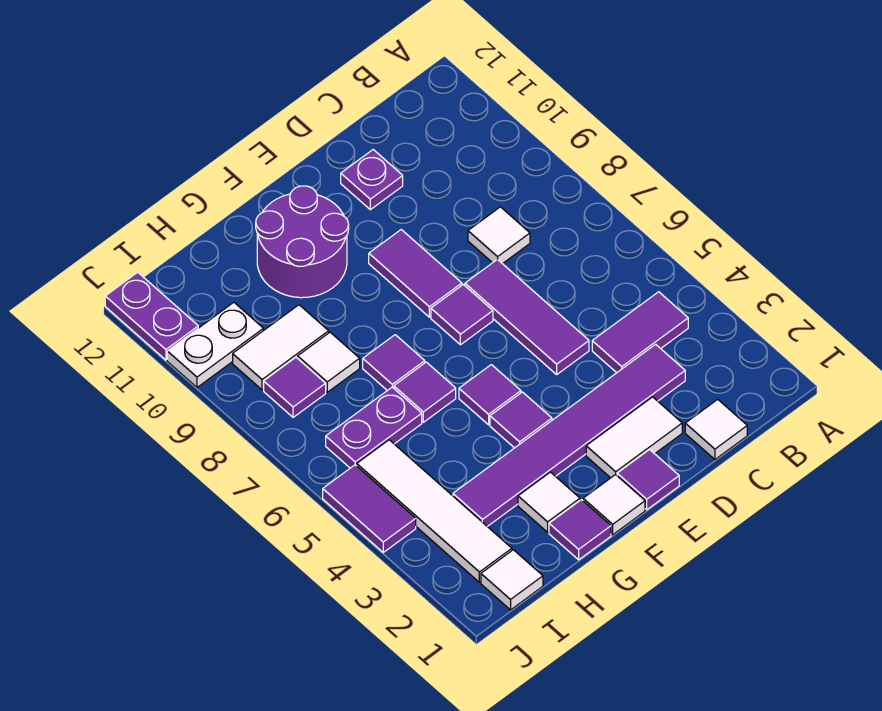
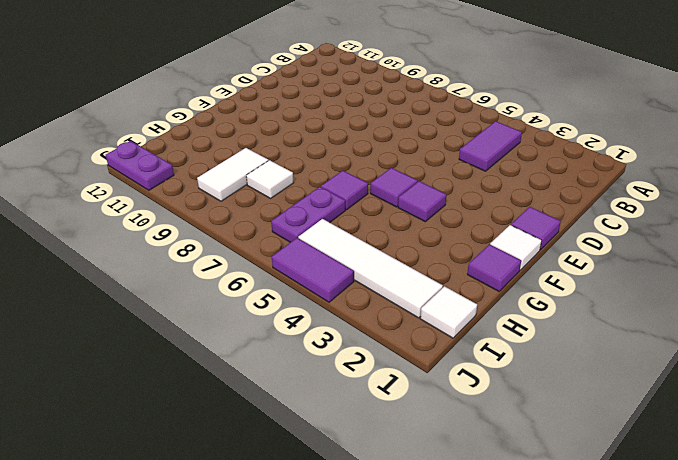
none -> white 1x1 tile [685,399,747,459]
none -> purple 1x6 tile [453,344,685,526]
none -> white 1x1 tile [468,207,530,264]

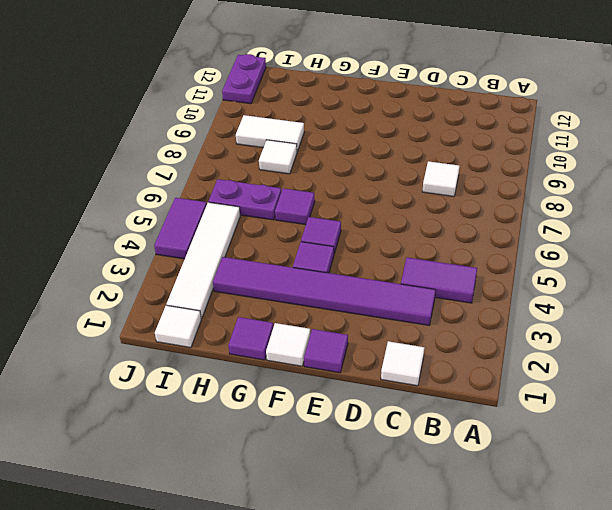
none -> white 1x2 tile [586,397,682,478]
none -> purple 1x3 tile [465,259,589,374]
none -> purple 1x1 plate [341,150,403,210]

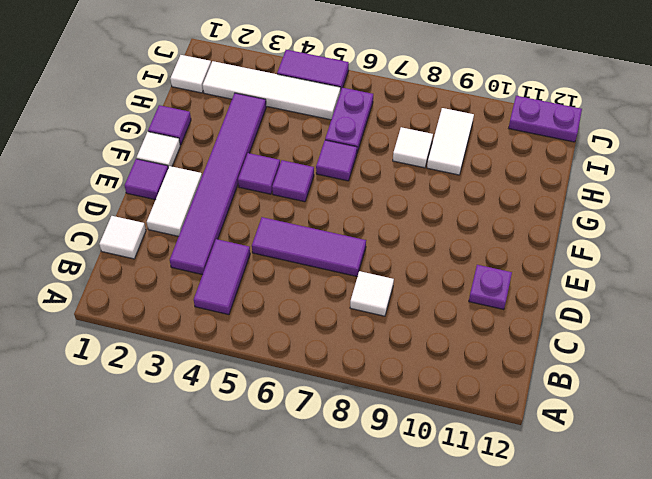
none -> purple 1x1 tile [431,284,493,345]
none -> purple 1x2 tile [369,230,462,317]
none -> purple 2x2 round brick [256,186,349,298]

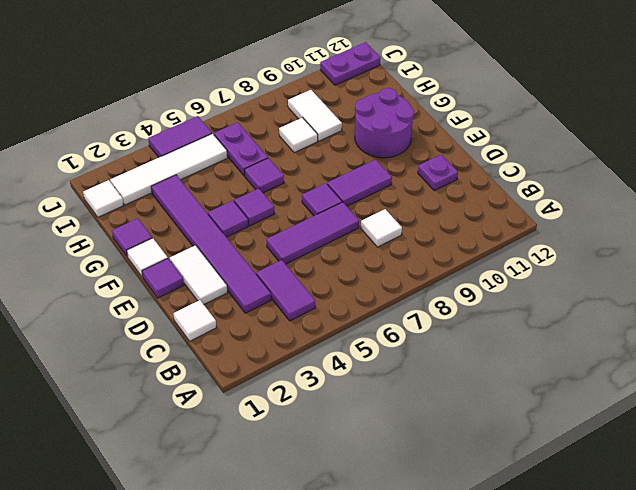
none -> white 1x1 tile [518,472,580,532]
none -> purple 1x1 tile [363,335,425,391]
none -> purple 1x1 tile [264,358,326,417]

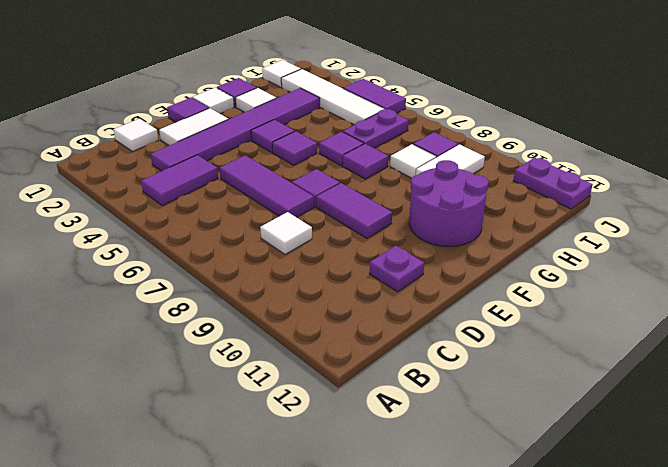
none -> white 1x2 plate [167,302,263,387]

